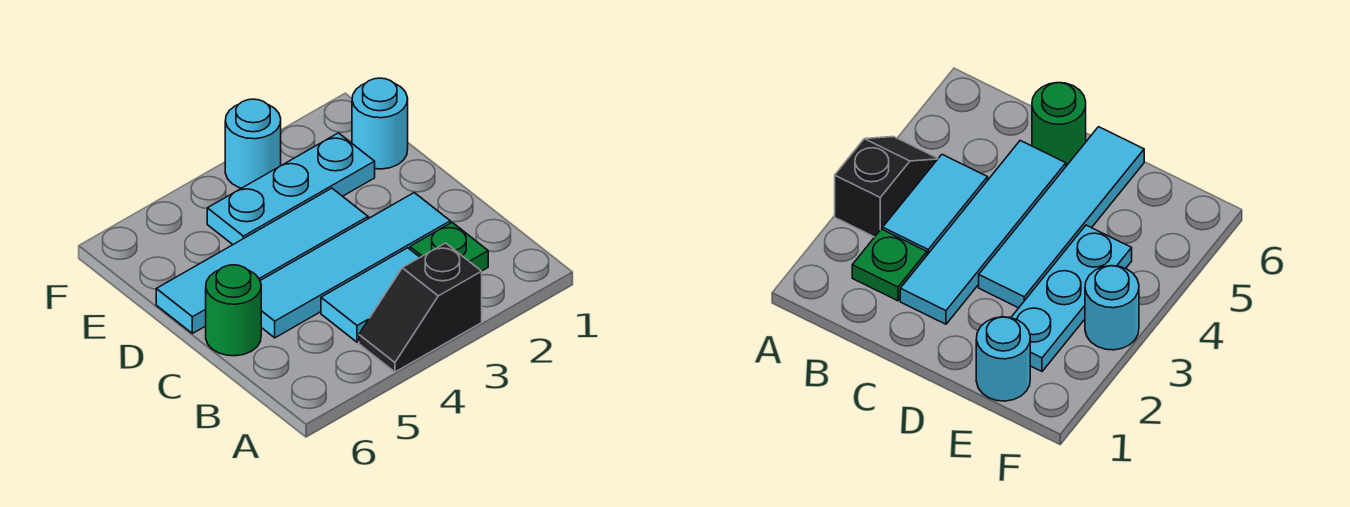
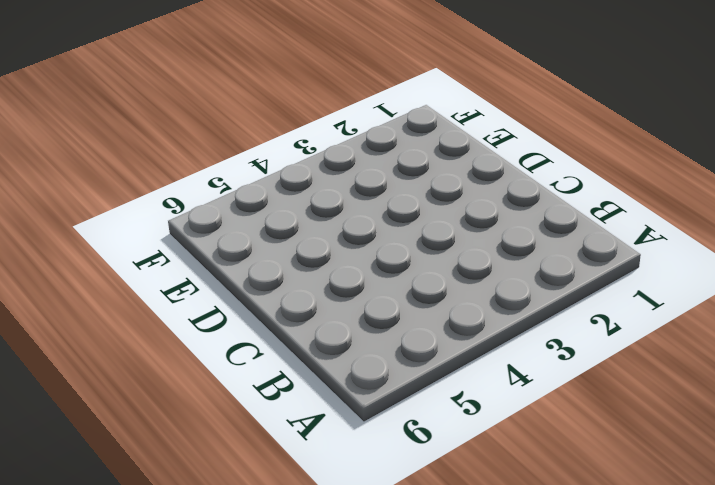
none -> black 1x2 slope [359,243,482,372]
none -> green 1x1 plate [410,223,488,271]

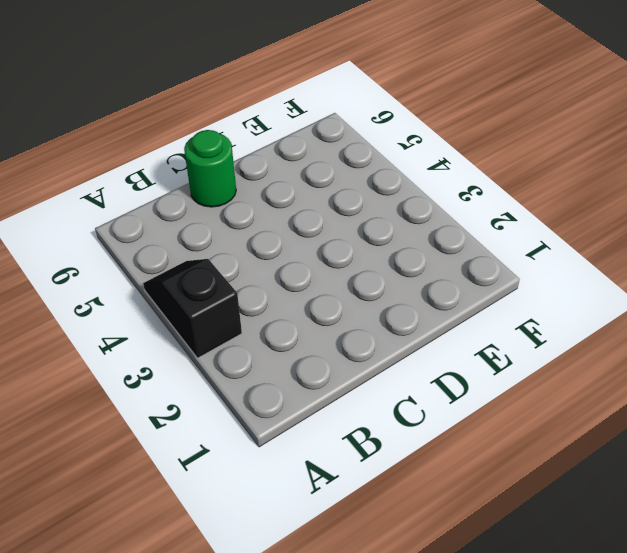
none -> green 1x1 plate [410,223,488,271]
none -> cyan 1x2 tile [321,248,420,342]

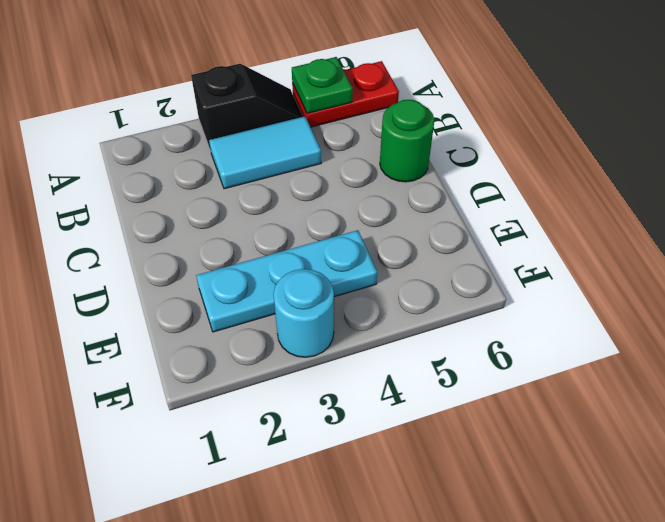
red 1x2 plate [292,61,399,127] -> none
green 1x1 plate [292,57,353,113] -> green 1x1 plate moved to [410,223,488,271]
none -> cyan 1x4 tile [260,193,450,338]
none -> cyan 1x4 tile [156,188,368,333]

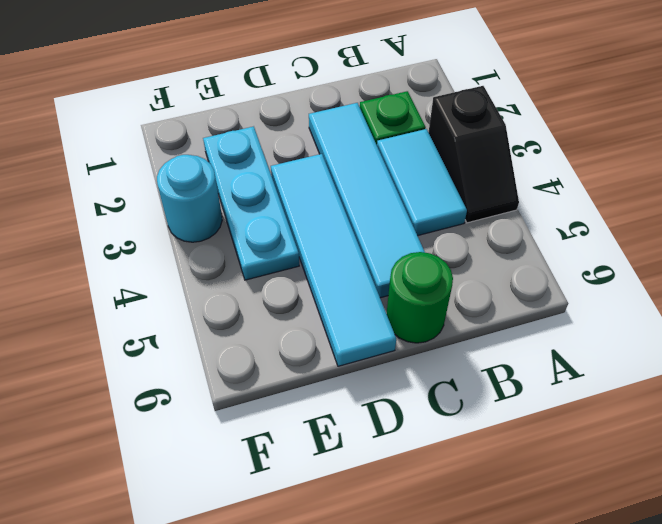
none -> cyan 1x1 round brick [352,78,408,169]

